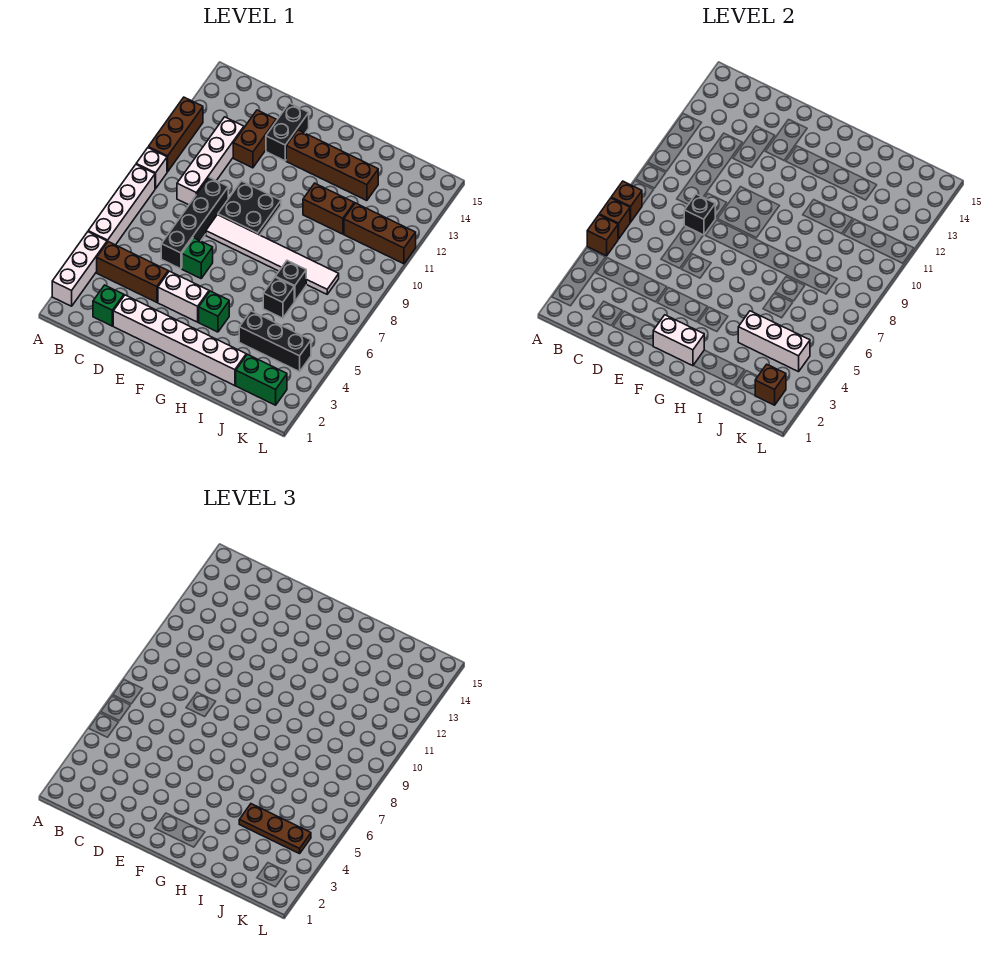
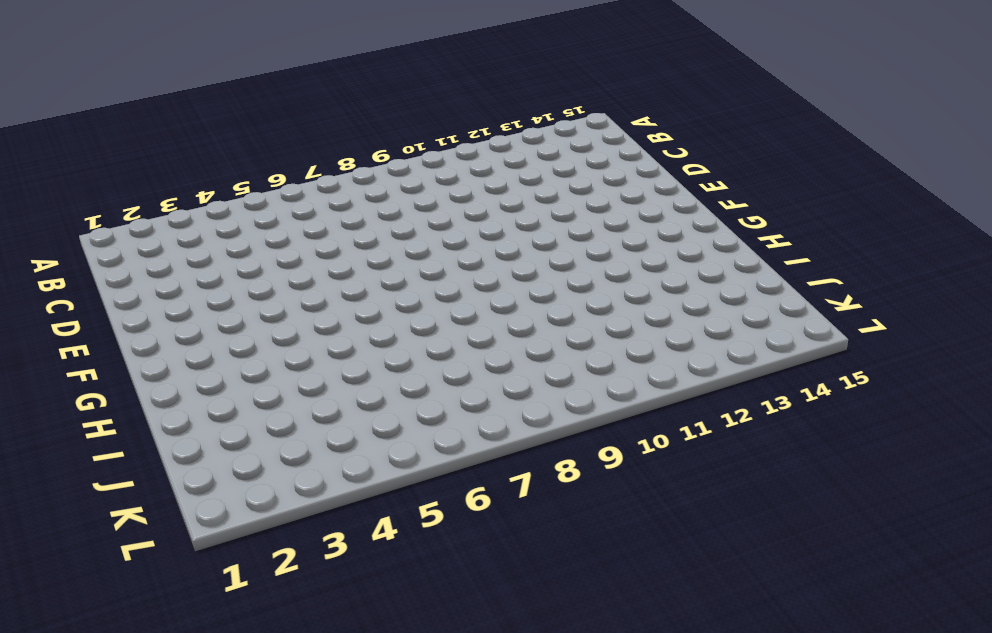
none -> white 1x3 brick [52,232,107,306]
none -> white 1x4 brick [88,165,155,245]
none -> white 1x1 brick [136,148,167,189]
none -> brown 1x3 brick [148,97,203,172]

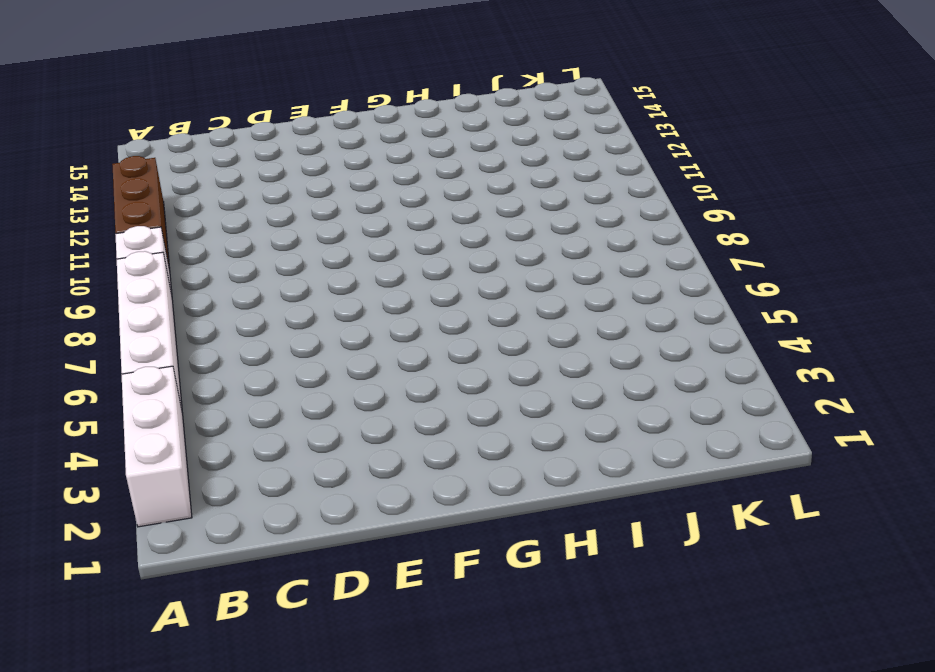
none -> brown 1x3 brick [97,242,168,302]
none -> green 1x1 brick [93,285,124,326]
none -> white 1x4 brick [177,117,244,205]
none -> white 1x6 brick [113,295,246,386]

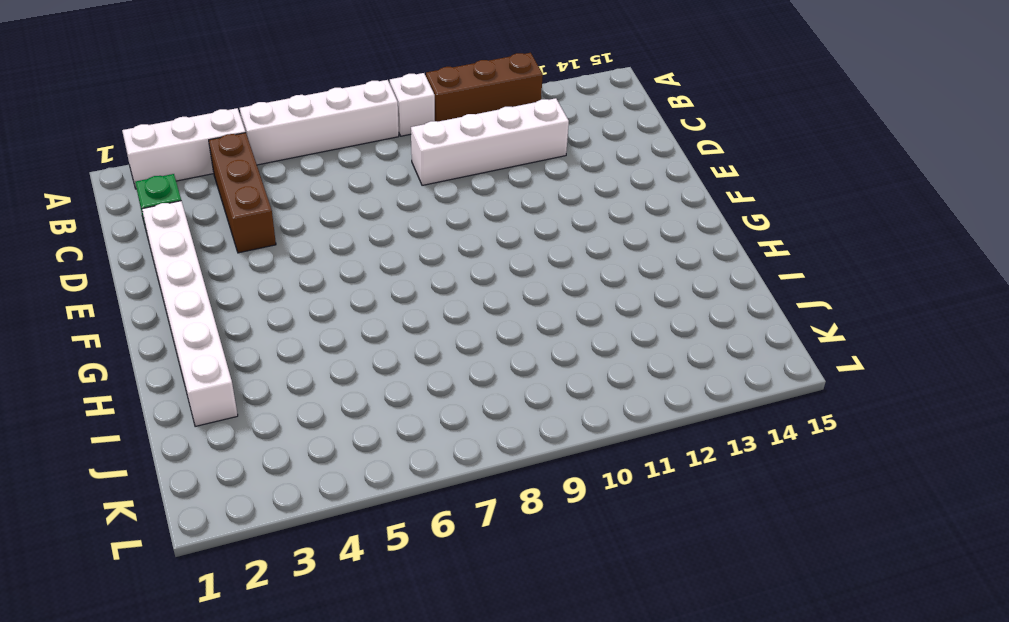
none -> black 1x4 brick [161,177,228,269]
none -> brown 1x2 brick [233,110,276,168]
none -> white 1x2 brick [158,271,209,322]
none -> green 1x1 brick [182,238,213,278]

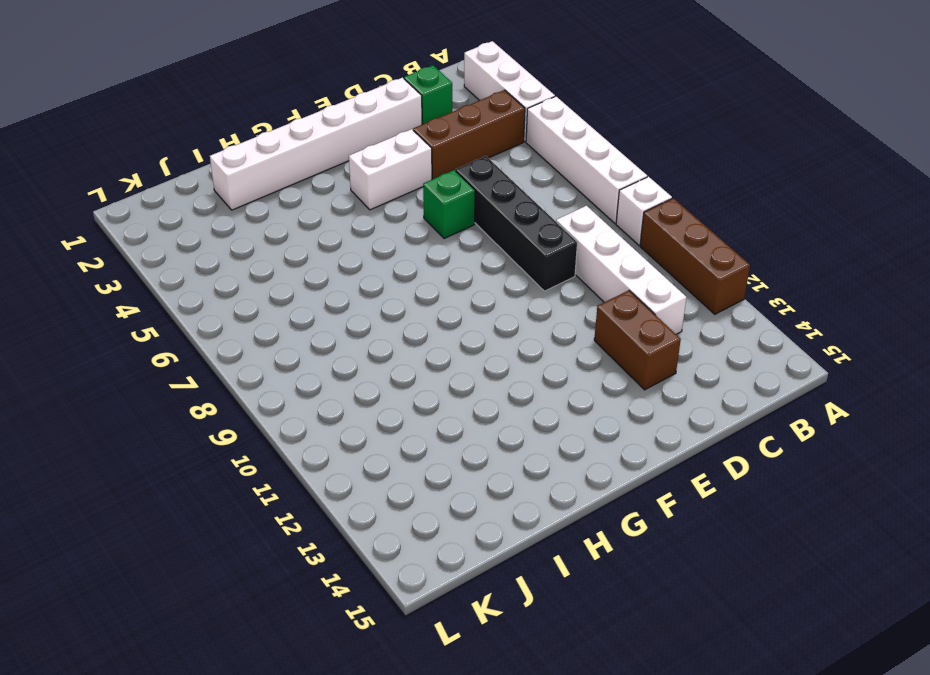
none -> white 1x6 tile [206,215,339,294]
none -> black 2x2 plate [218,181,281,235]
none -> black 1x2 brick [266,103,309,161]
none -> brown 1x4 brick [286,130,378,201]

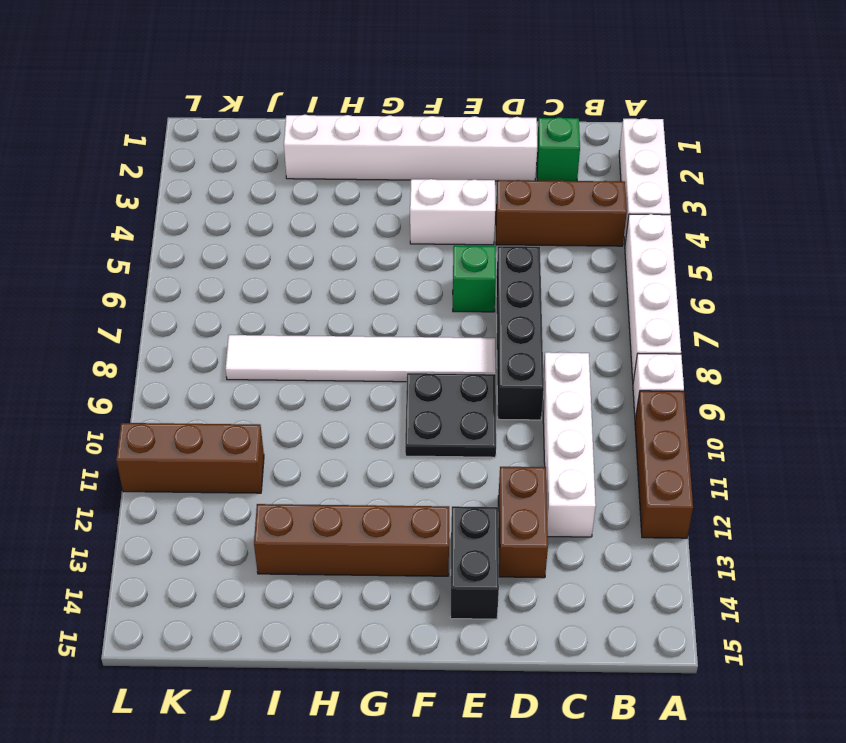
none -> green 1x1 brick [199,291,229,332]
none -> brown 1x2 brick [303,183,354,234]
none -> black 1x3 brick [239,311,311,372]
none -> black 1x1 brick [263,277,294,318]

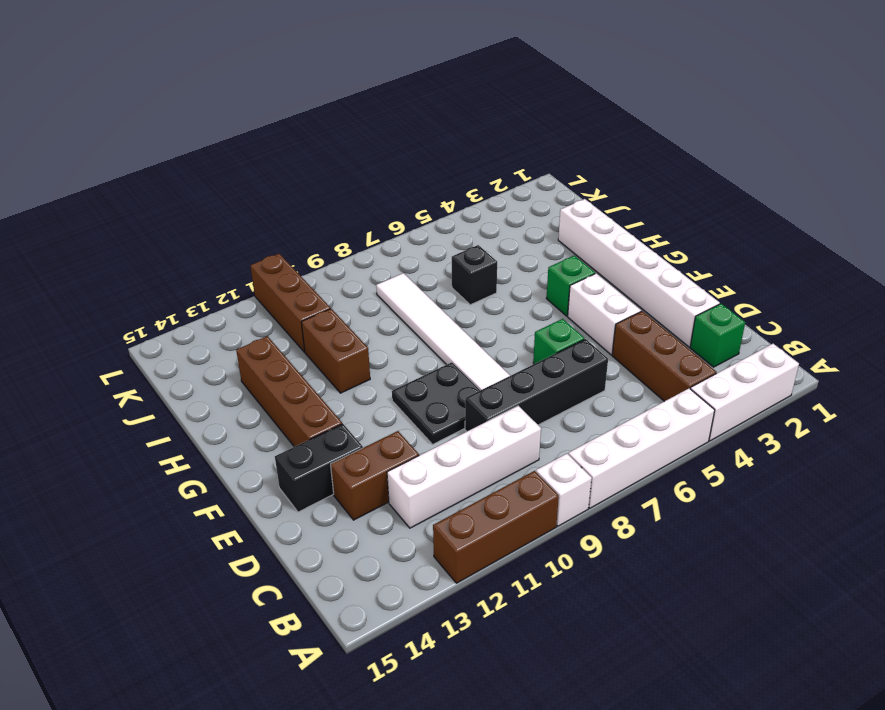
none -> black 1x3 brick [239,311,311,372]
none -> black 1x1 brick [275,261,306,301]
none -> green 1x2 brick [236,354,287,405]
none -> brown 1x1 brick [587,215,618,256]

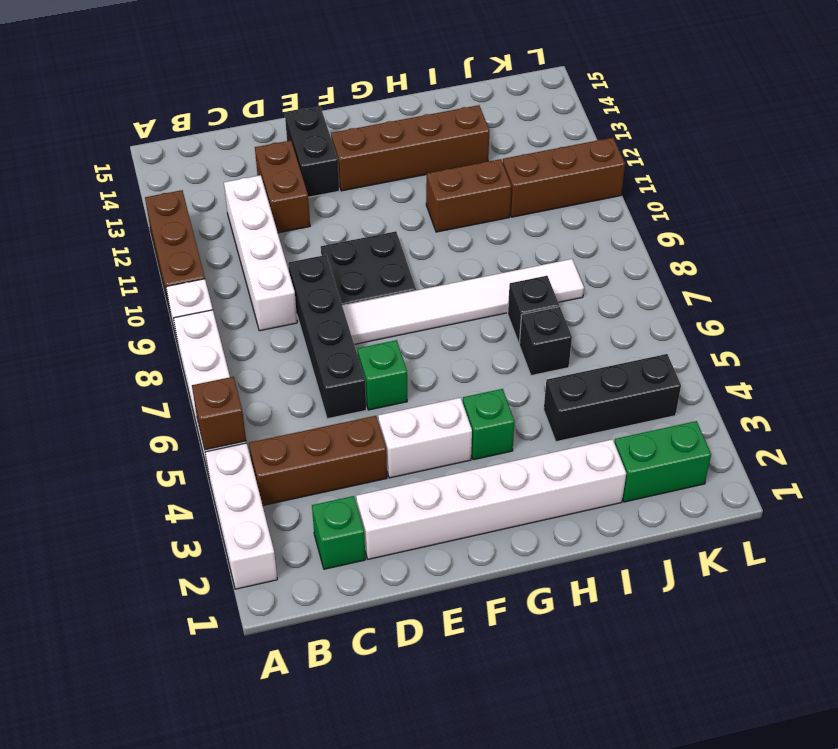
none -> brown 1x1 brick [599,198,630,239]
none -> brown 1x1 brick [611,181,642,222]
none -> black 1x1 brick [684,194,715,235]
none -> white 1x2 brick [653,315,704,366]

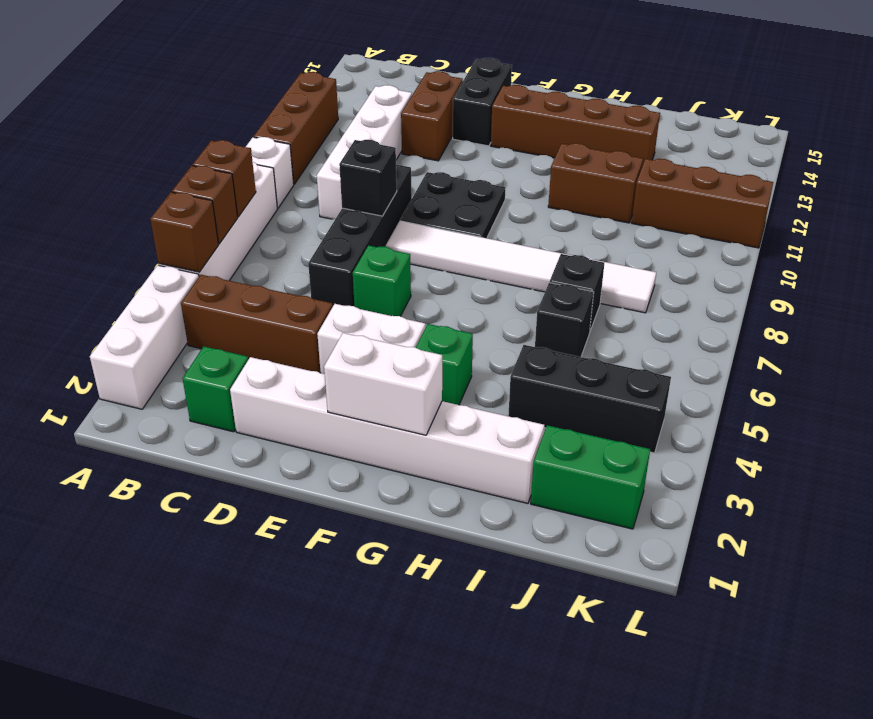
none -> white 1x3 brick [738,311,810,372]
none -> brown 1x1 brick [755,364,786,405]
none -> brown 1x3 plate [239,804,311,854]

